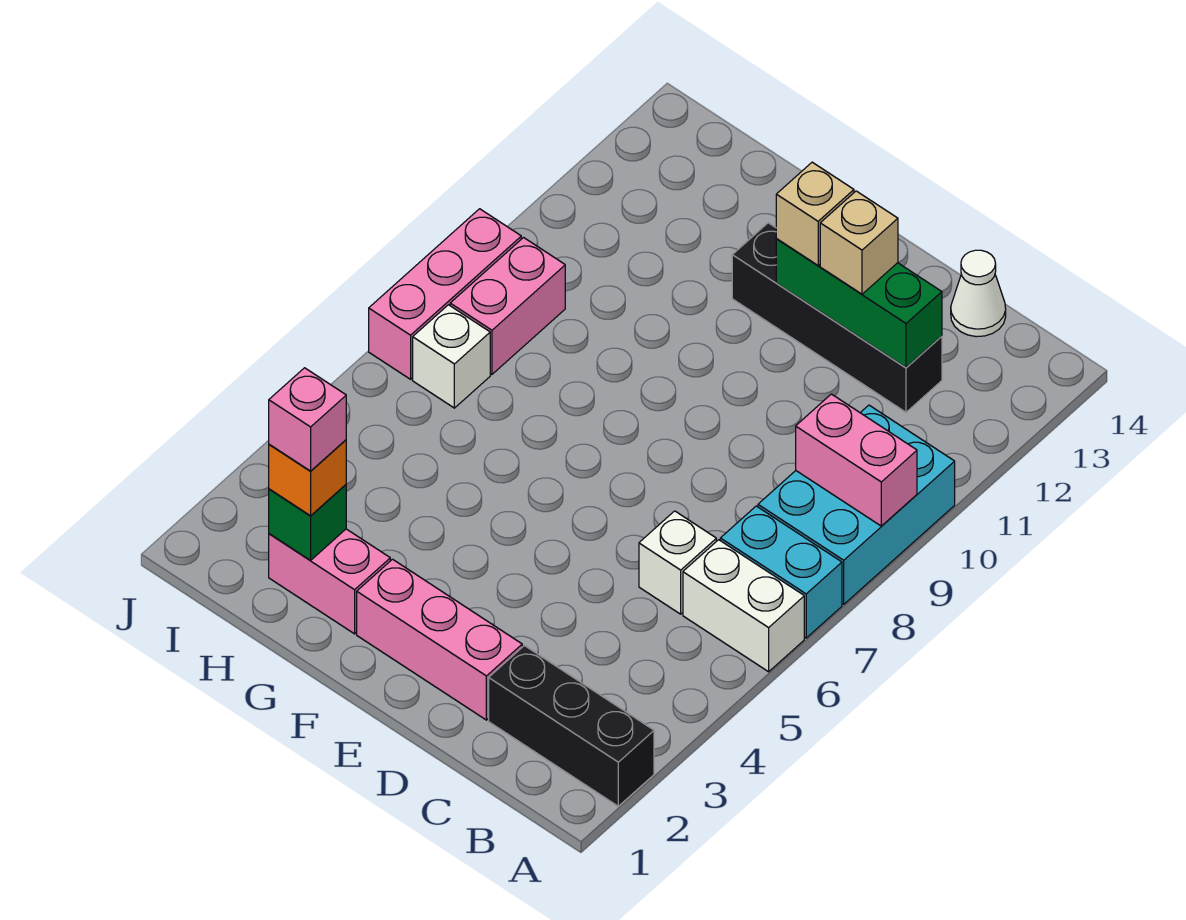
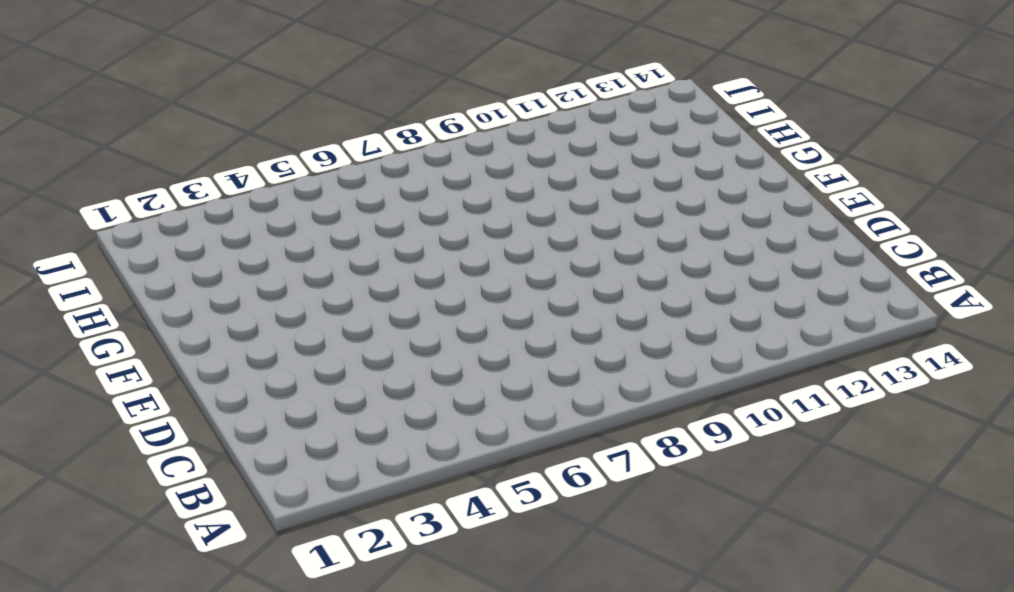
none -> black 1x3 brick [489,646,654,806]
none -> white 1x2 brick [683,540,804,672]
none -> cyan 1x2 brick [720,506,842,638]

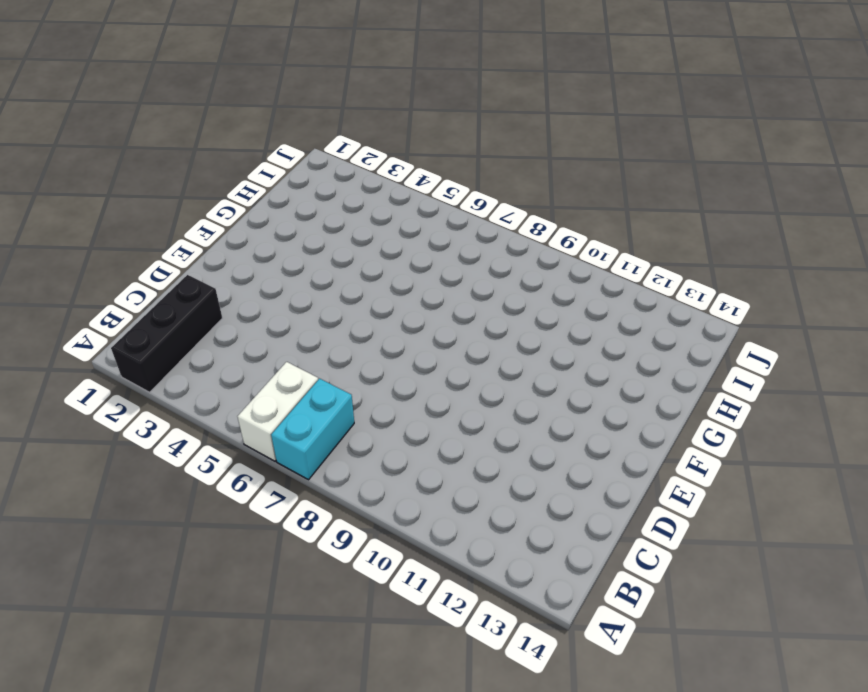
none -> cyan 2x3 brick [758,405,955,604]
none -> white 1x1 brick [639,511,716,614]
none -> black 1x4 brick [732,223,942,412]

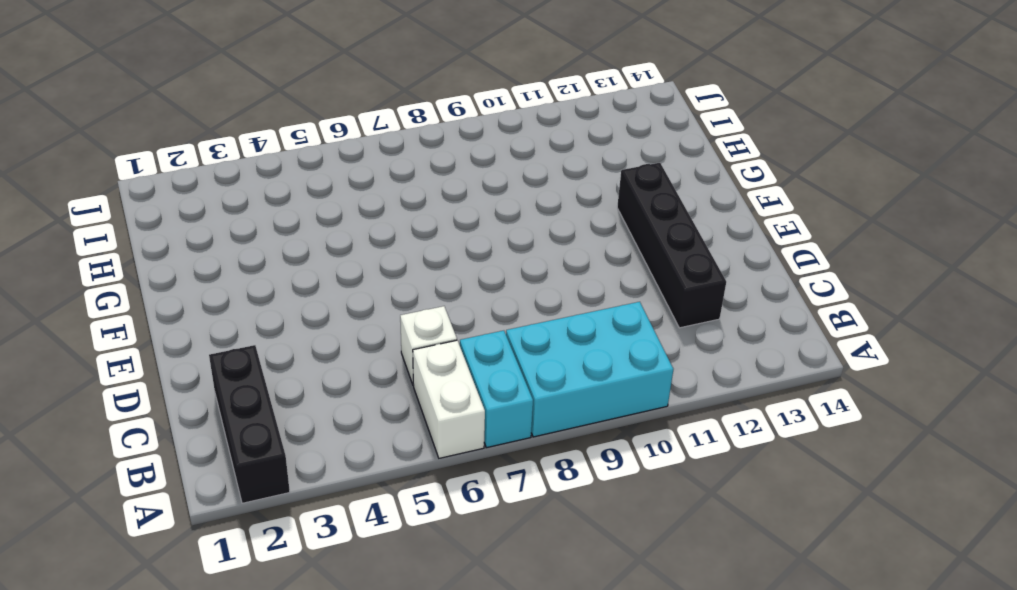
none -> white 1x1 cone [951,250,1006,337]
none -> pink 1x3 brick [357,559,522,720]
none -> pink 1x2 brick [269,529,390,634]

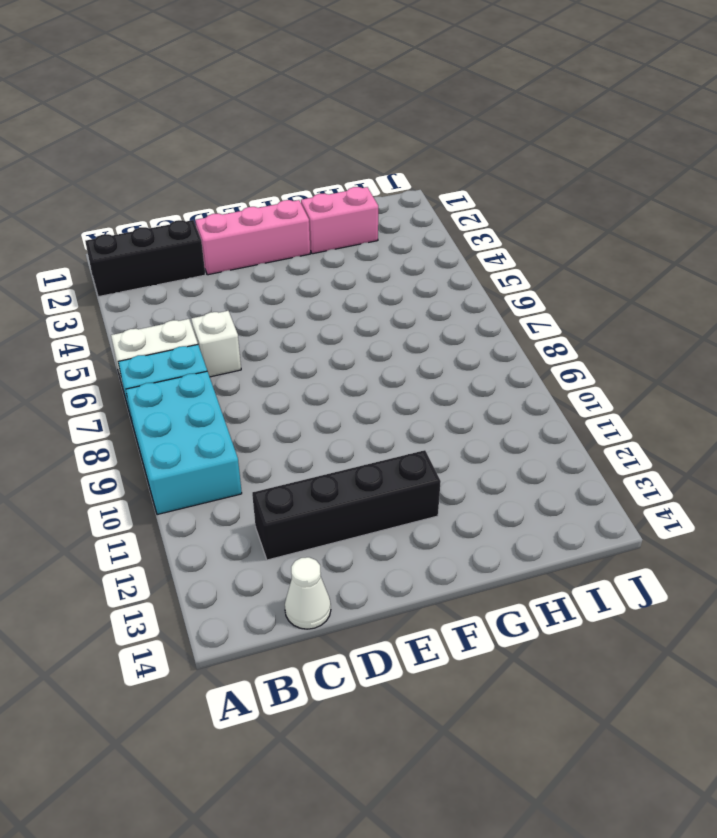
none -> white 1x1 brick [413,305,490,408]
none -> pink 1x2 brick [450,238,565,374]
none -> pink 1x3 brick [369,209,521,379]

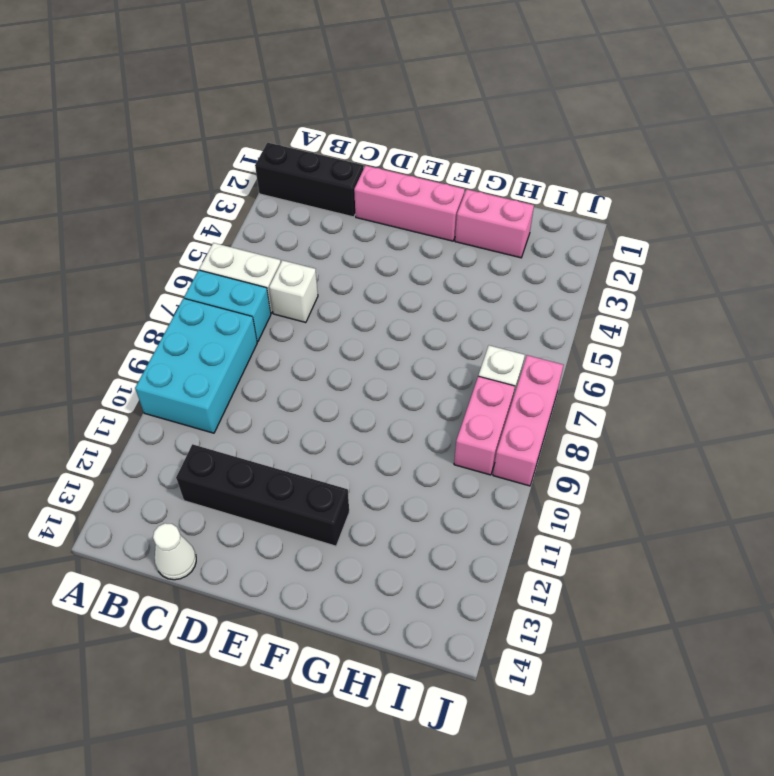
none -> pink 1x2 brick [796,394,917,526]
none -> green 1x3 brick [776,239,942,368]
none -> green 1x1 brick [269,485,346,560]

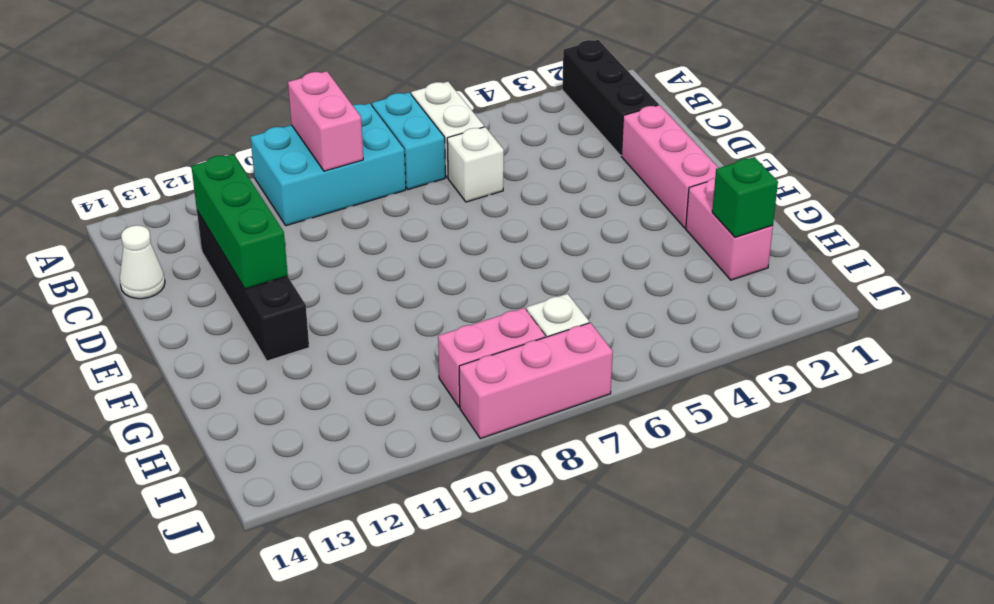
none -> tan 1x1 brick [820,191,898,294]
none -> tan 1x1 brick [776,162,854,265]
none -> orange 1x1 brick [269,440,346,516]

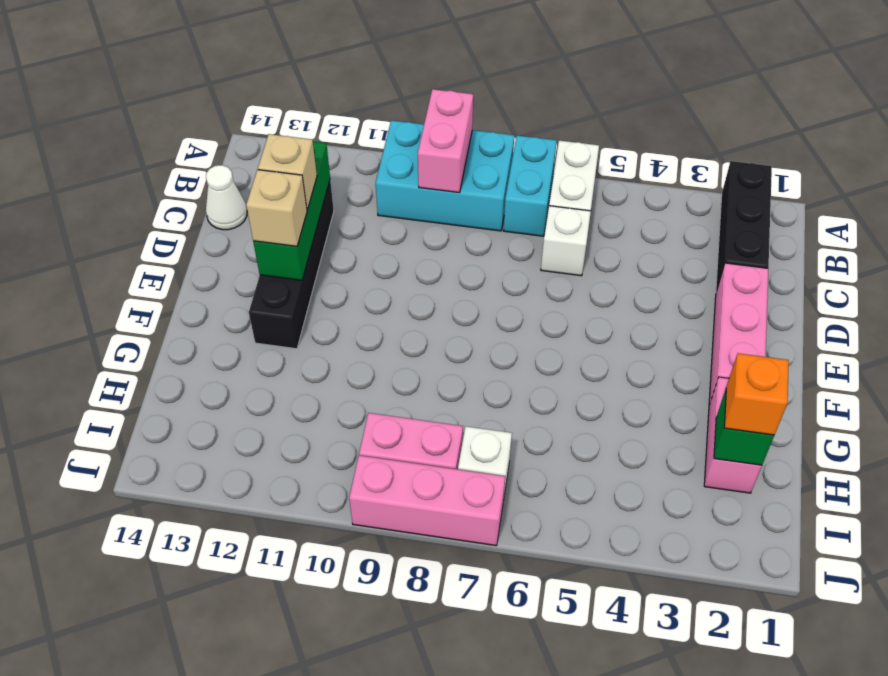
none -> pink 1x1 brick [269,368,346,471]

